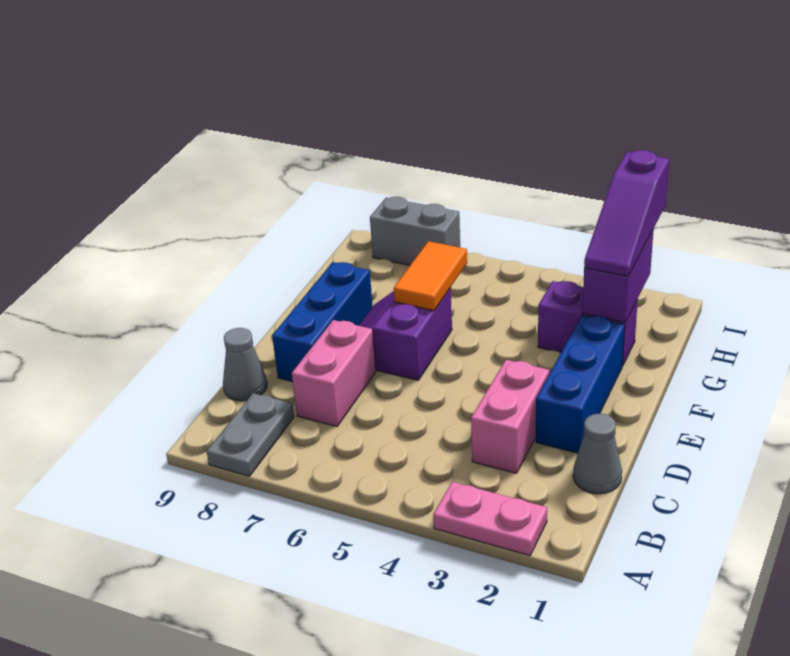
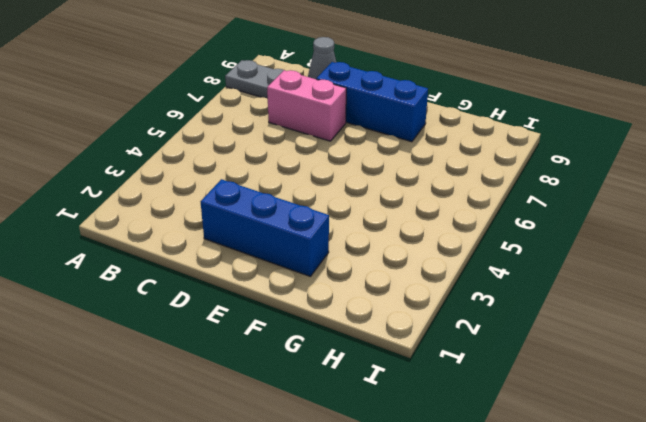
none -> pink 1x2 plate [433,482,547,556]
none -> grey 1x1 cone [573,414,622,494]
none -> pink 1x2 brick [471,360,549,473]

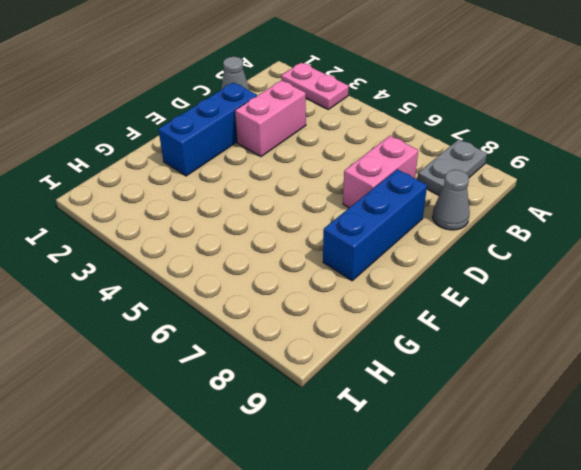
none -> purple 2x2 slope [359,288,452,380]
none -> purple 1x2 brick [538,281,638,366]
none -> grey 1x2 brick [370,197,460,265]

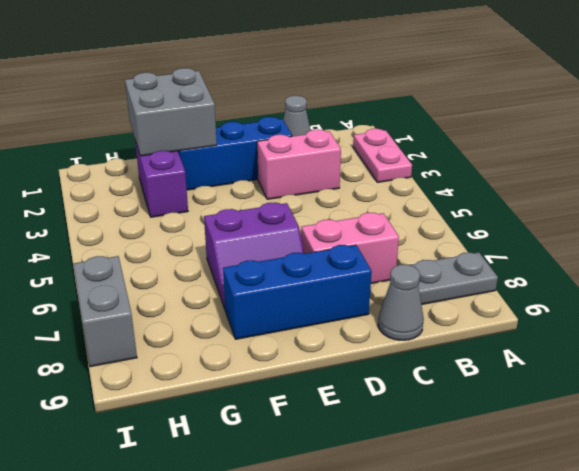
grey 2x2 brick [125,68,217,156] -> purple 1x2 brick [582,229,654,322]
none -> orange 1x2 tile [394,241,467,311]
none -> purple 1x3 slope [584,150,669,276]

